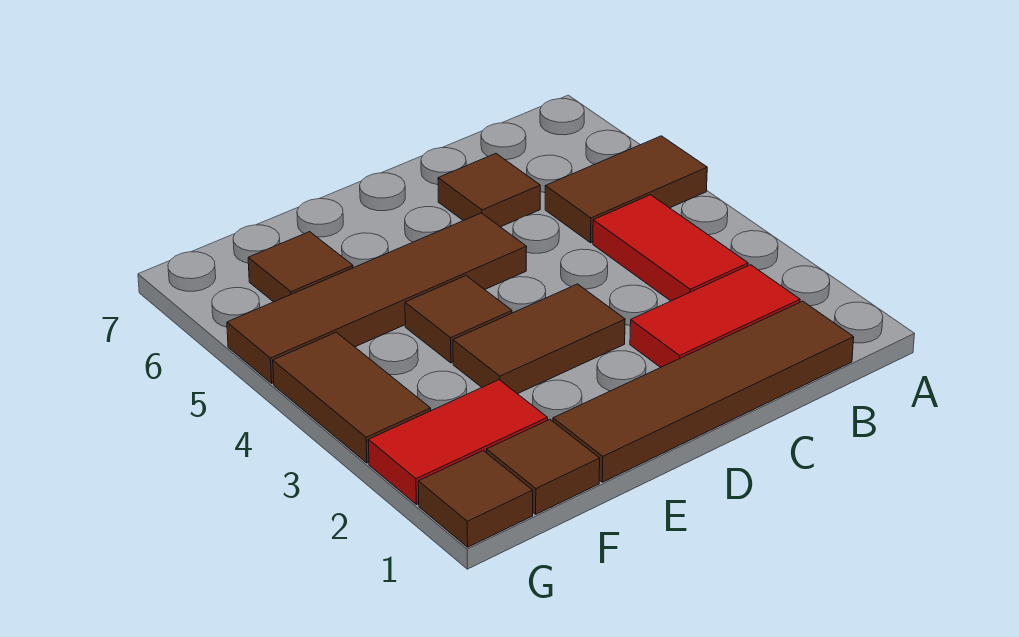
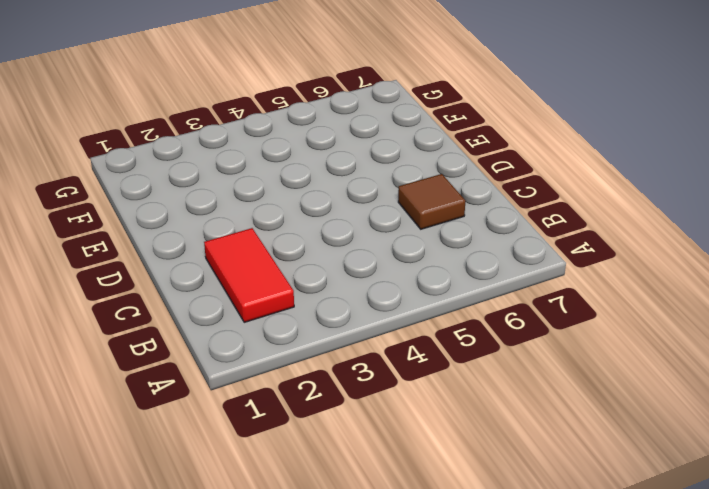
none -> brown 1x2 tile [545,136,707,243]
none -> brown 1x4 tile [553,301,854,482]
none -> red 1x2 tile [593,195,748,301]

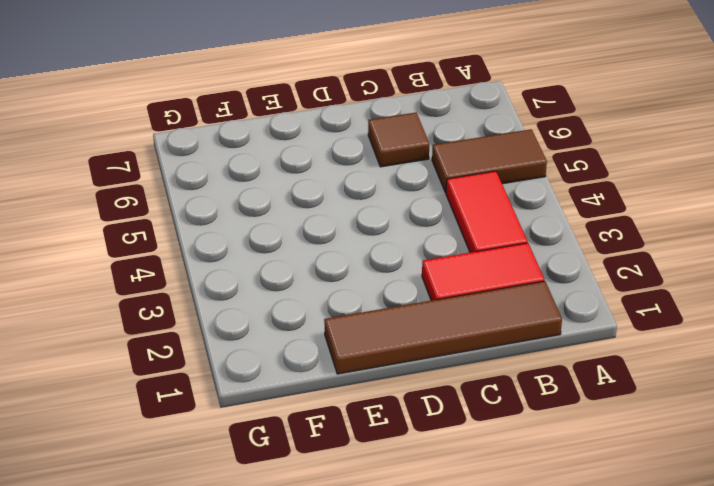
none -> brown 1x2 tile [453,284,625,394]
none -> brown 1x4 tile [227,213,527,383]
none -> brown 1x1 tile [405,276,512,363]

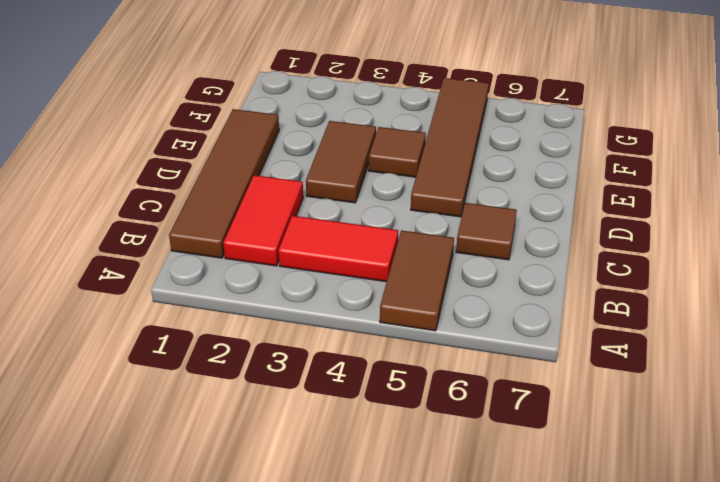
none -> brown 1x1 tile [487,420,600,514]
none -> red 1x2 tile [368,380,548,505]
none -> brown 1x1 tile [248,232,353,302]

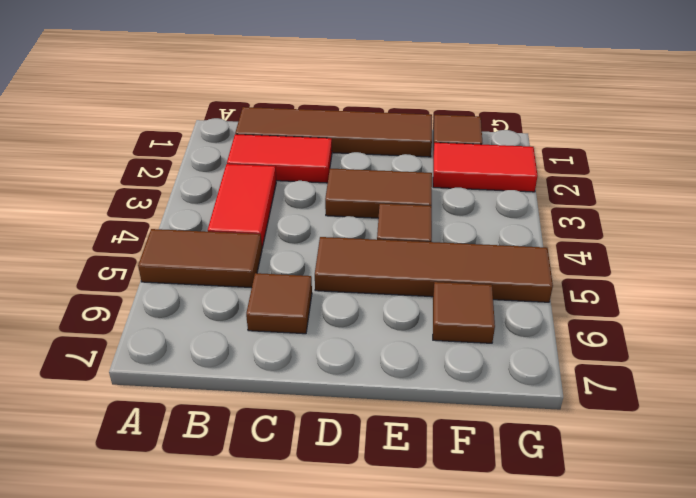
none -> brown 1x1 tile [418,451,533,547]
none -> brown 1x2 tile [273,332,431,463]

